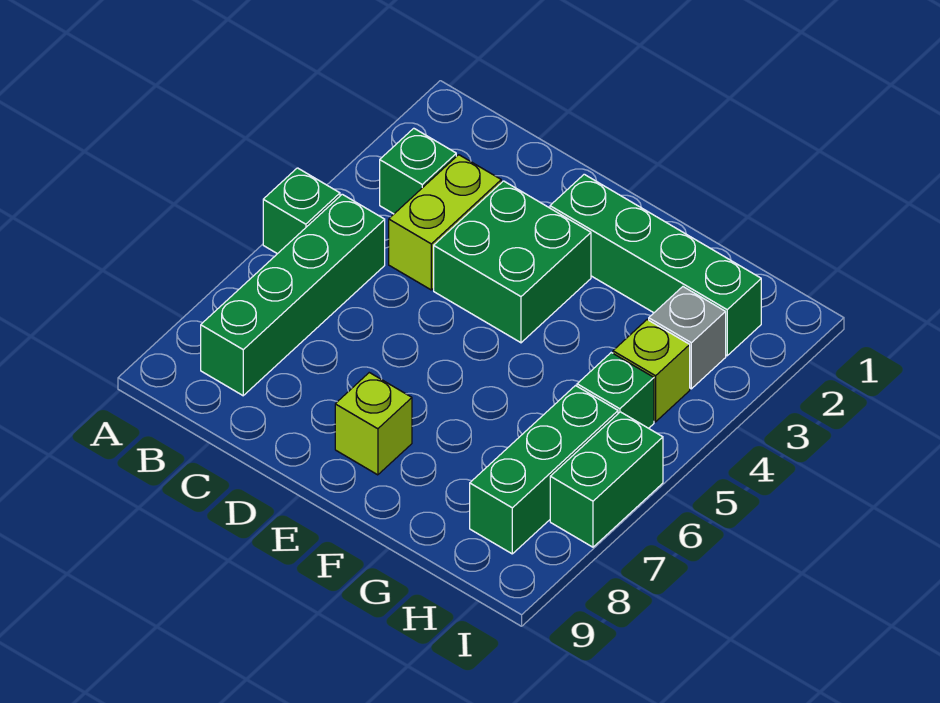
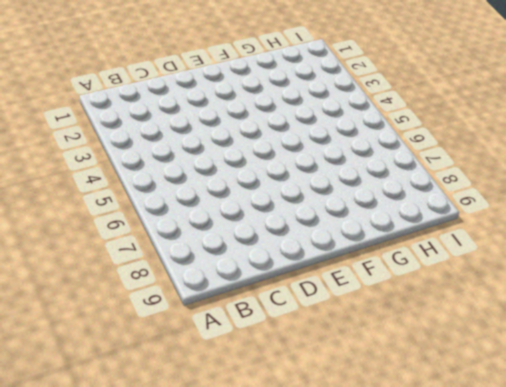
none -> green 1x1 brick [263,168,340,254]
none -> green 1x1 brick [380,128,456,214]
none -> green 1x4 brick [201,194,385,396]

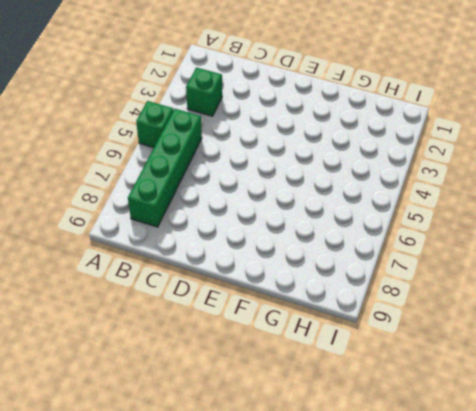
none -> lime 1x2 brick [389,155,501,290]
none -> green 2x2 brick [434,181,591,343]
none -> green 1x4 brick [550,174,761,356]

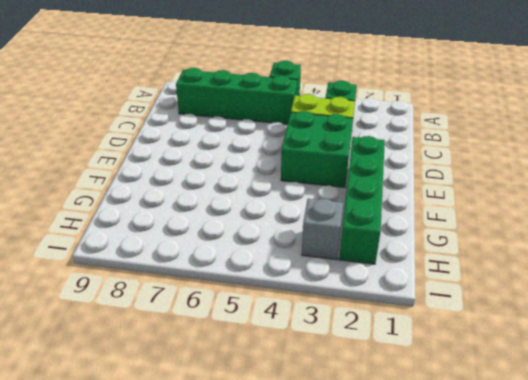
none -> lime 1x1 brick [335,373,412,475]
none -> lime 1x1 brick [613,320,690,422]
none -> green 1x1 brick [577,353,654,428]

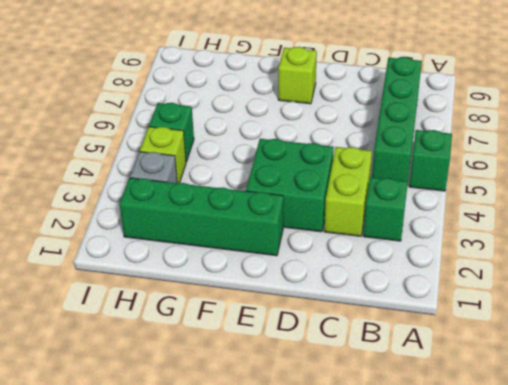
none -> green 1x3 brick [470,386,618,554]
none -> green 1x2 brick [550,412,663,547]

